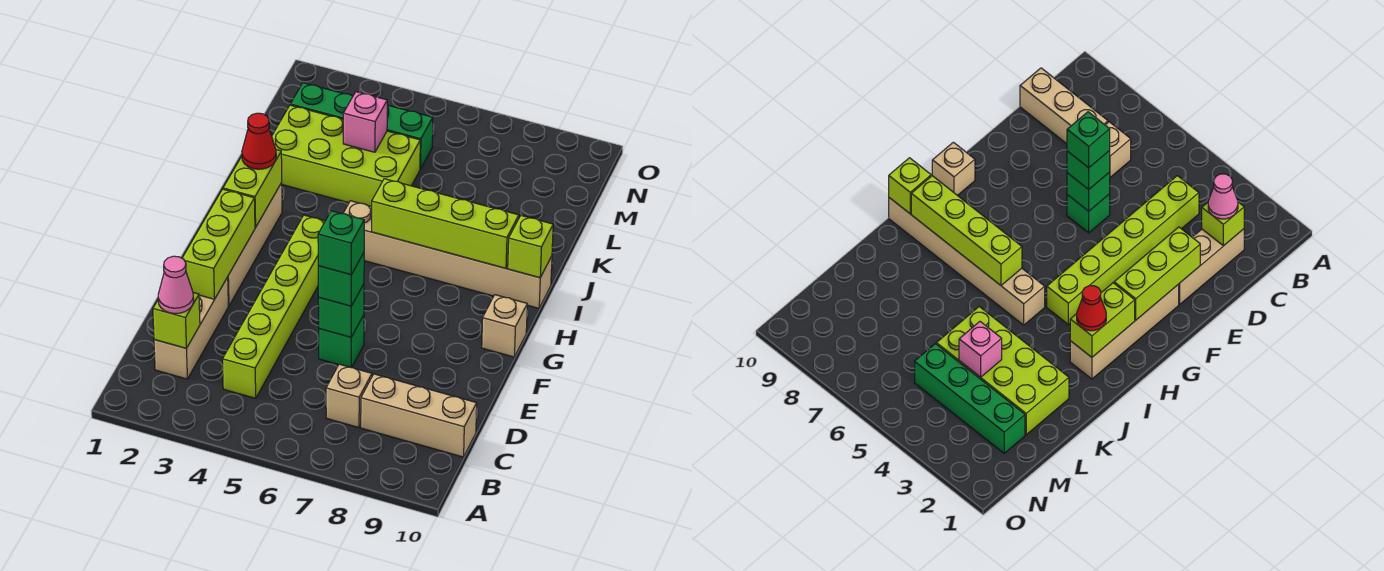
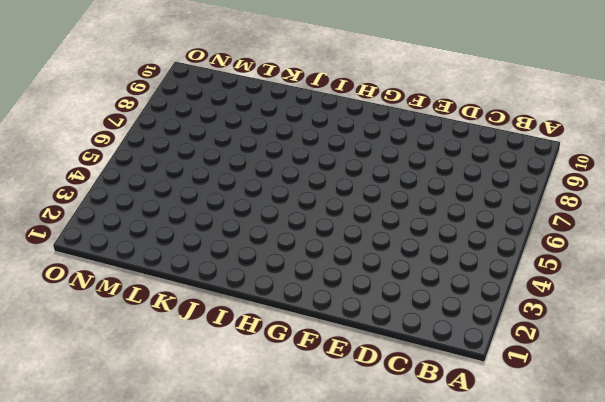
none -> tan 1x3 brick [154,277,228,379]
none -> lime 1x6 brick [222,215,325,398]
none -> tan 1x1 brick [326,364,372,428]

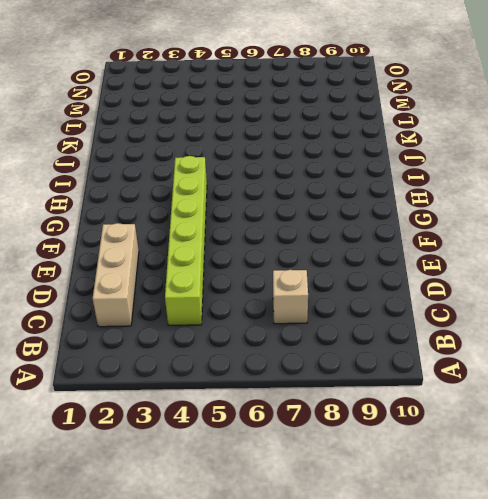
none -> tan 1x3 brick [361,374,477,457]
none -> green 1x1 brick [319,315,364,368]
none -> tan 1x4 brick [228,183,282,306]

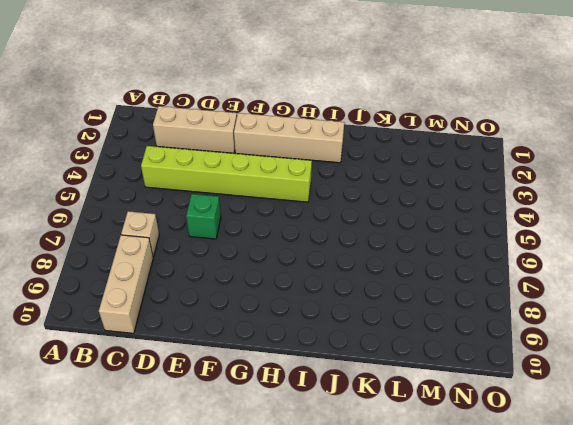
none -> tan 1x1 brick [482,295,527,357]
none -> tan 1x6 brick [343,201,552,308]
none -> lime 2x4 brick [272,105,420,206]

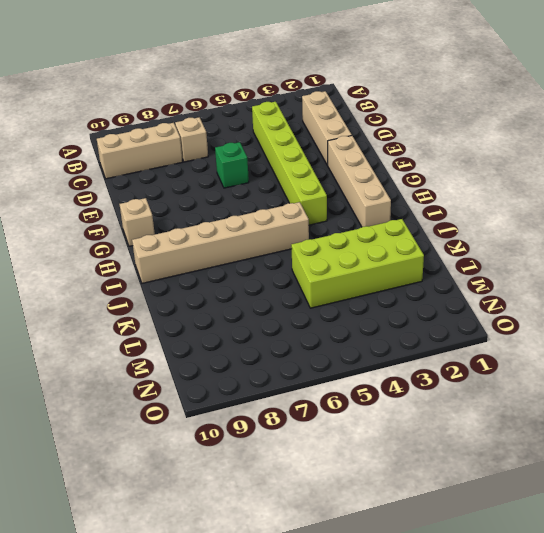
none -> green 1x4 brick [290,83,433,169]
none -> lime 1x1 brick [153,293,200,348]
none -> lime 1x3 brick [182,189,255,299]

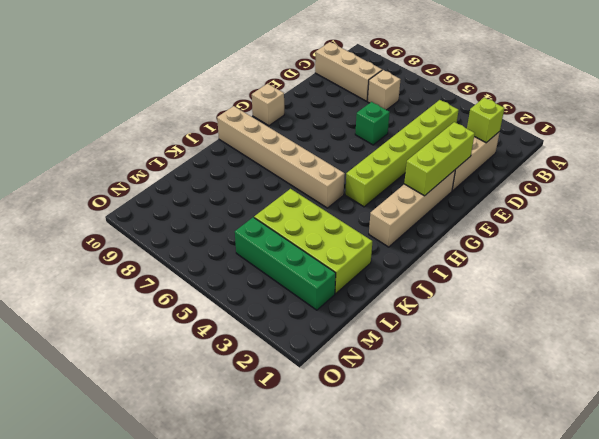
none -> green 1x1 brick [318,284,364,337]
none -> lime 1x2 brick [223,150,282,227]
none -> lime 1x4 brick [372,179,519,268]

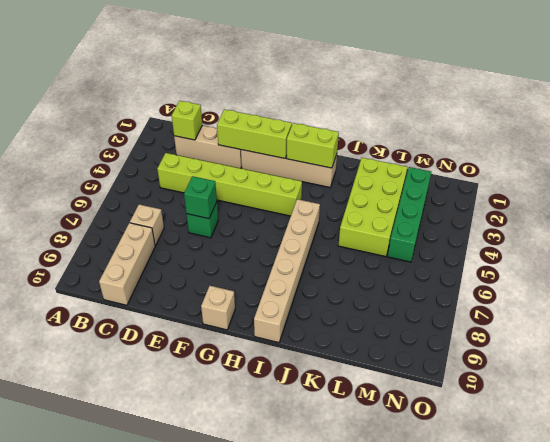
none -> lime 1x4 brick [372,179,519,268]
none -> lime 1x1 brick [508,216,553,278]
none -> pink 1x1 brick [343,92,387,152]

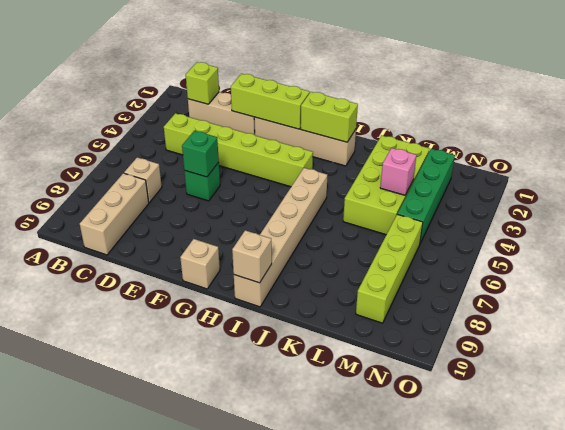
tan 1x1 brick [232,230,272,283] -> lime 1x1 brick [508,216,553,278]
lime 1x4 brick [356,214,423,323] -> lime 1x4 brick moved to [372,179,519,268]
none -> pink 1x1 cone [158,256,194,314]
none -> green 1x1 brick [318,253,364,306]
none -> red 1x1 cone [242,113,276,169]

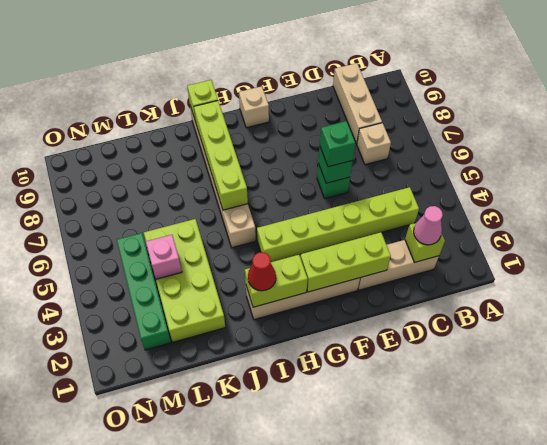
none -> green 1x1 brick [318,211,364,275]

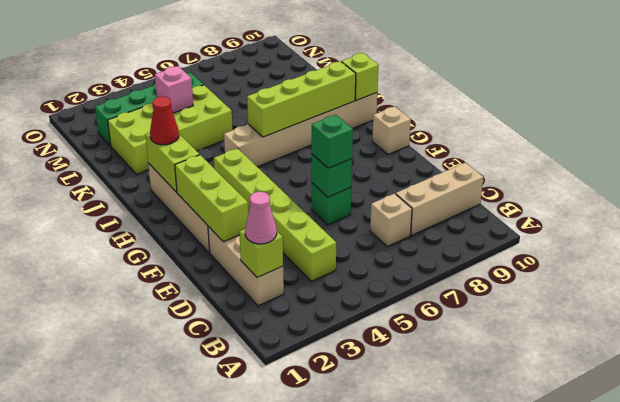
none -> green 1x1 brick [318,211,364,275]

